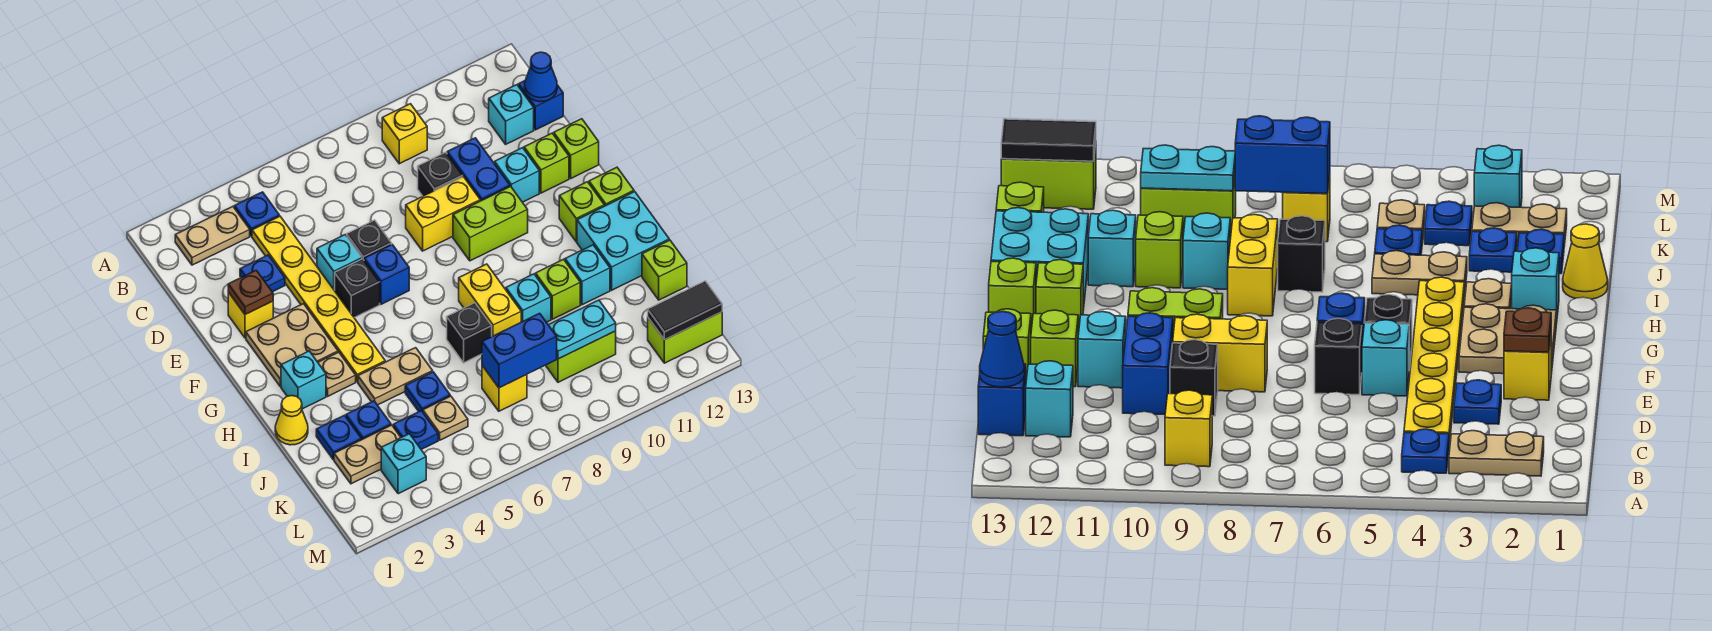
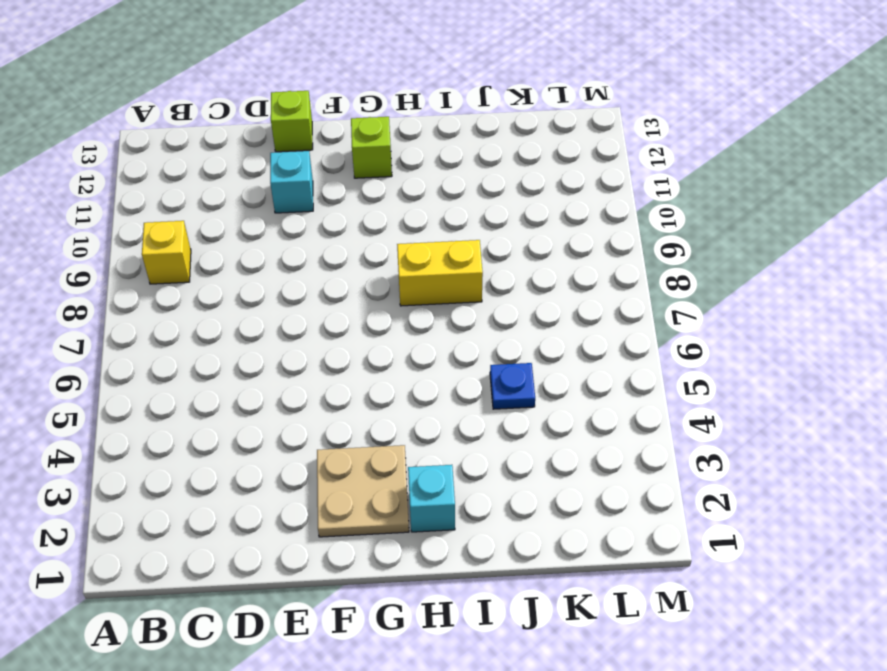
none -> tan 1x2 plate [175,207,250,265]
none -> blue 1x1 plate [234,192,279,236]
none -> yellow 1x6 plate [252,216,385,382]
none -> cyan 1x1 brick [489,85,534,144]

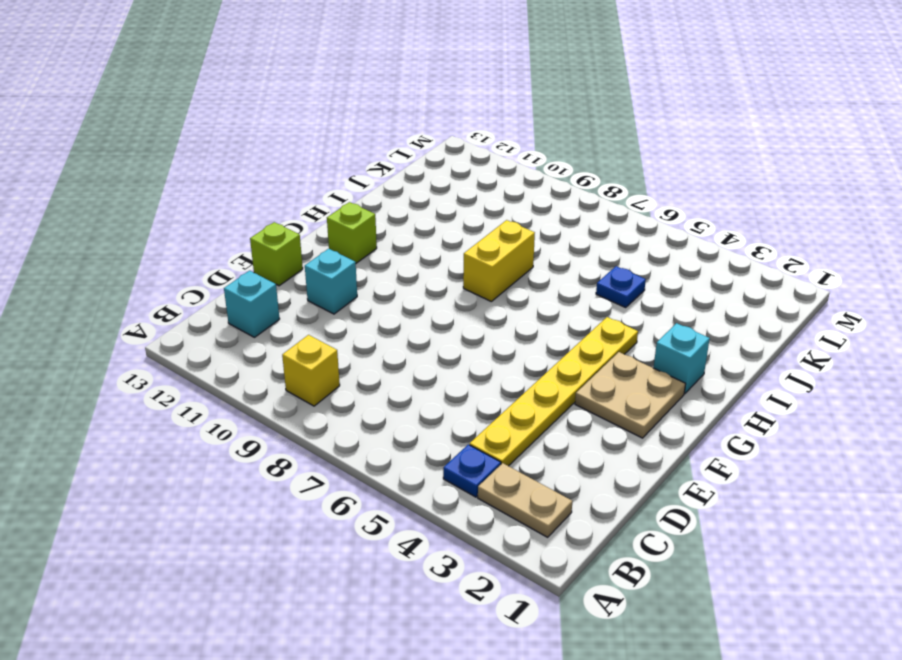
none -> blue 1x1 brick [518,81,563,130]
none -> blue 1x1 plate [240,255,285,292]
none -> black 1x1 brick [418,152,463,196]
none -> blue 1x2 brick [447,138,510,201]

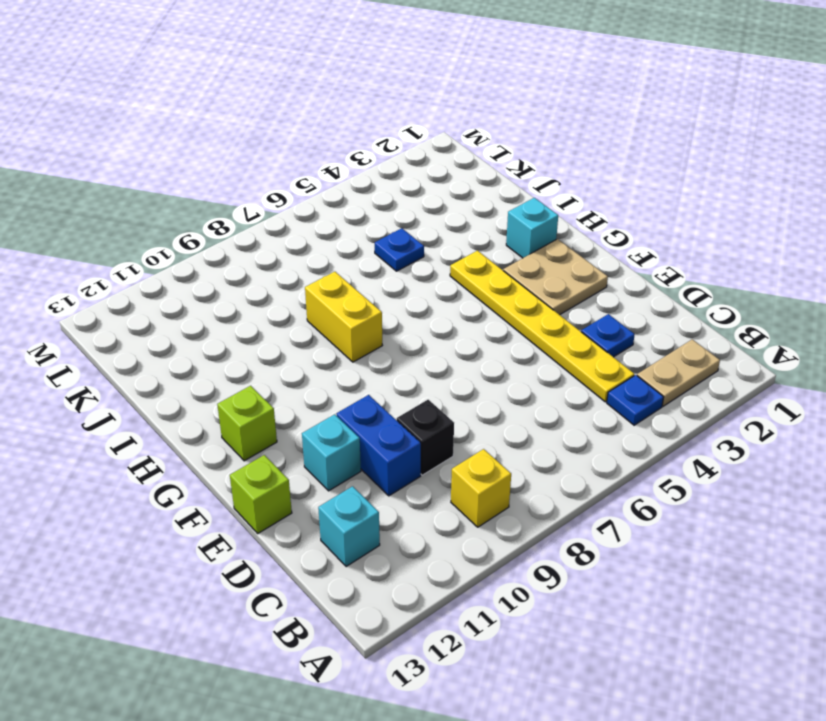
none -> blue 1x1 brick [518,81,563,130]
none -> yellow 1x1 brick [228,292,273,338]
none -> cyan 1x1 brick [317,235,362,291]
none -> black 1x1 brick [347,220,392,260]

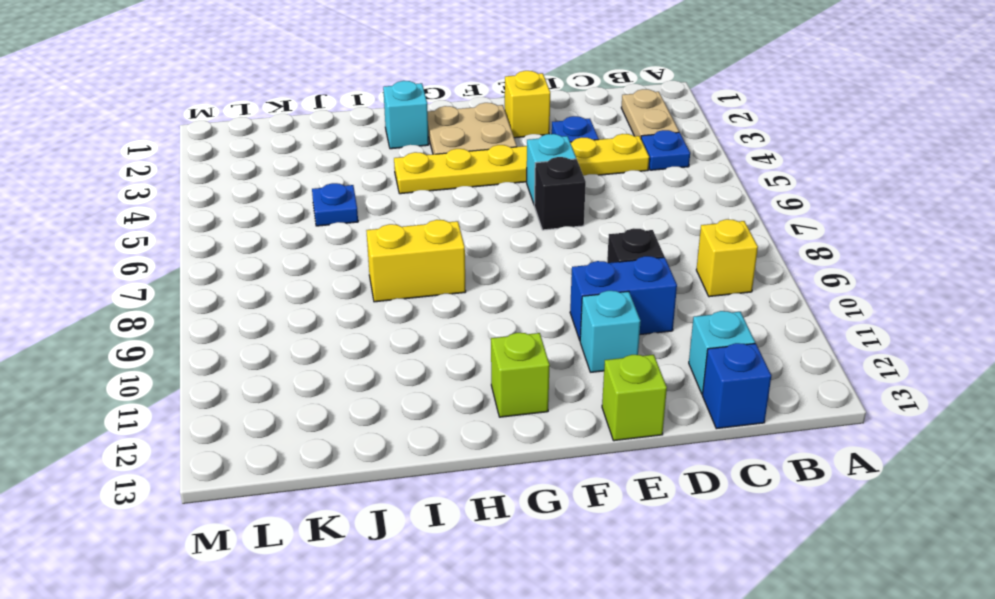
none -> yellow 1x2 brick [406,177,480,251]
none -> lime 1x1 brick [524,133,569,193]
none -> black 1x1 brick [335,259,380,318]
none -> blue 1x1 brick [364,245,409,304]

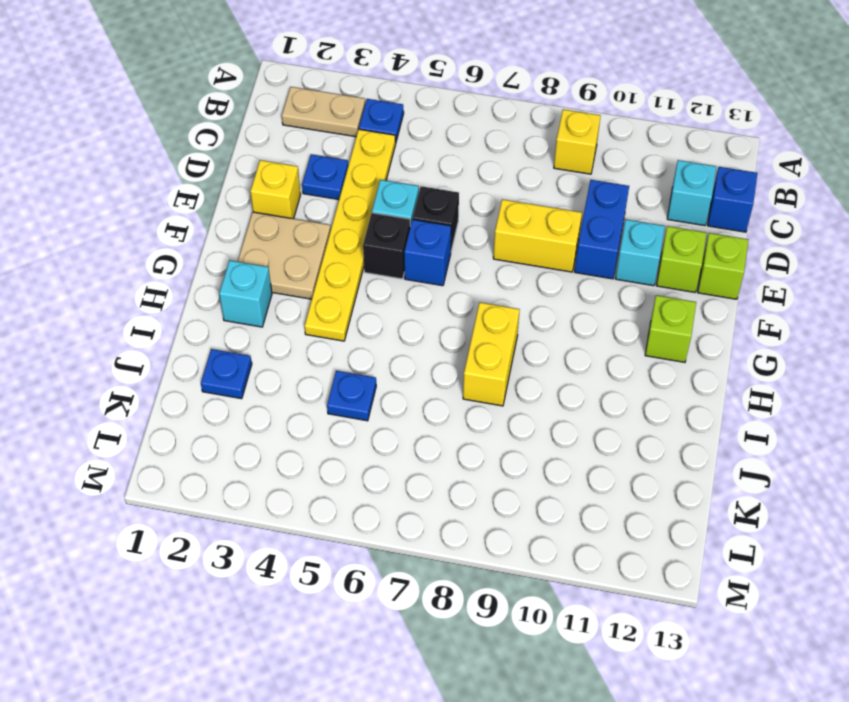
none -> black 1x1 brick [418,152,463,196]
none -> lime 1x2 brick [453,186,528,261]
none -> lime 1x1 brick [589,167,634,206]
none -> tan 1x1 plate [318,352,356,396]

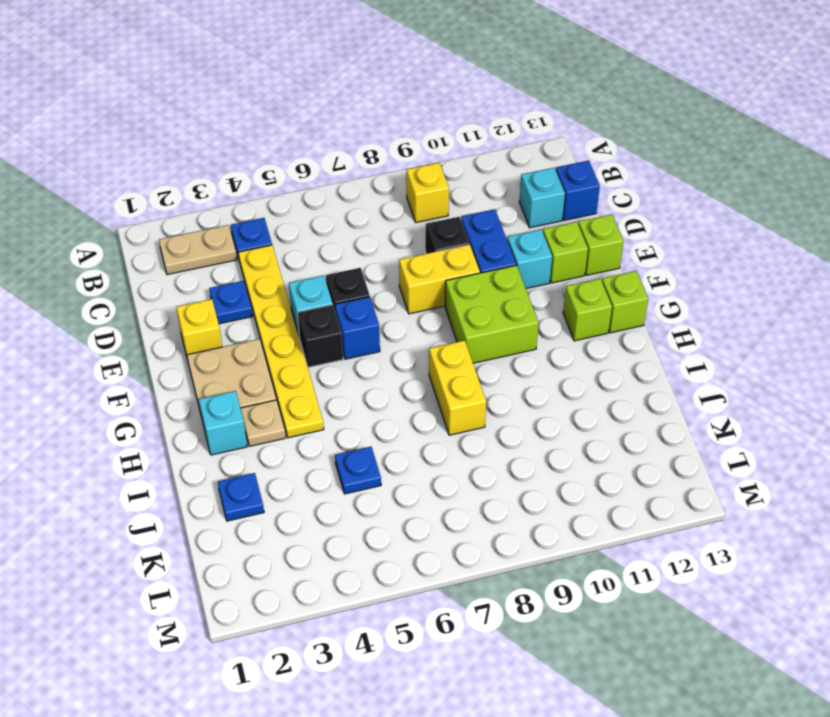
lime 2x2 brick [445,265,539,363] -> lime 1x2 brick [453,186,528,261]
none -> cyan 2x2 brick [577,192,669,290]
none -> yellow 1x1 cone [275,396,308,445]
none -> tan 1x2 plate [358,348,433,405]
none -> black 1x1 brick [447,303,492,363]

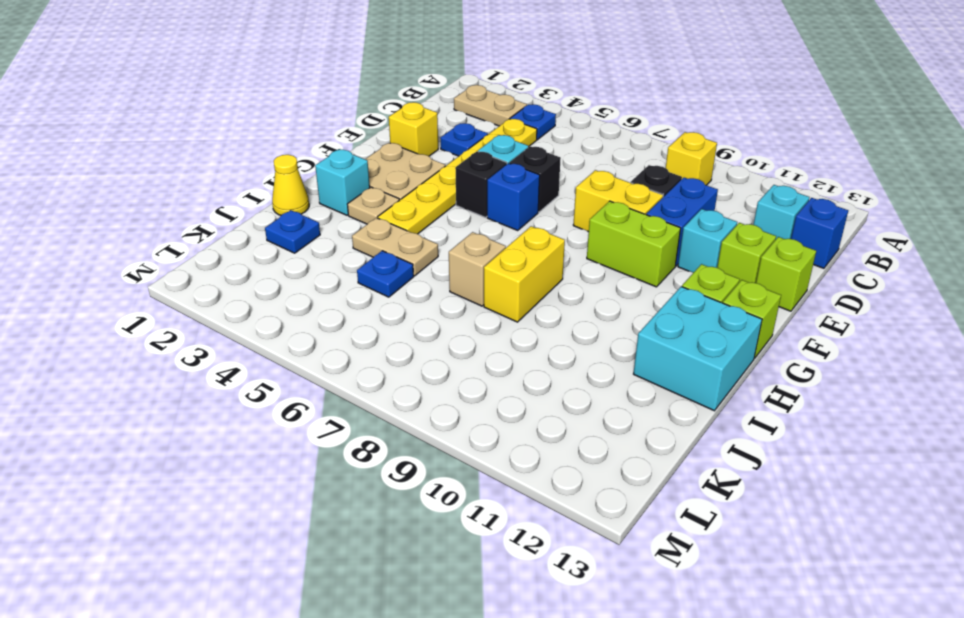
tan 1x1 brick [449,232,506,306] -> black 1x1 brick [447,303,492,363]
none -> cyan 1x1 brick [506,274,551,322]
none -> lime 1x1 brick [536,259,580,319]
none -> cyan 1x1 brick [565,245,610,305]
none -> blue 1x1 plate [346,401,391,440]

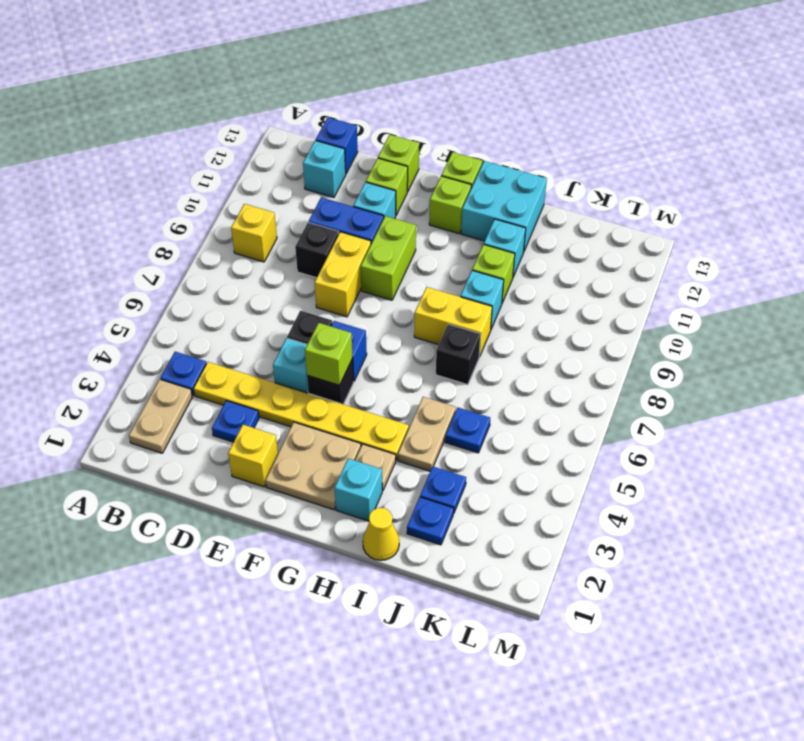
lime 1x1 brick [305,323,353,385] -> lime 1x1 brick moved to [642,240,687,300]
none -> tan 1x2 plate [334,425,401,484]
none -> blue 1x1 plate [393,411,438,449]
none -> tan 1x1 plate [423,396,468,440]
none -> yellow 1x1 brick [482,366,527,411]

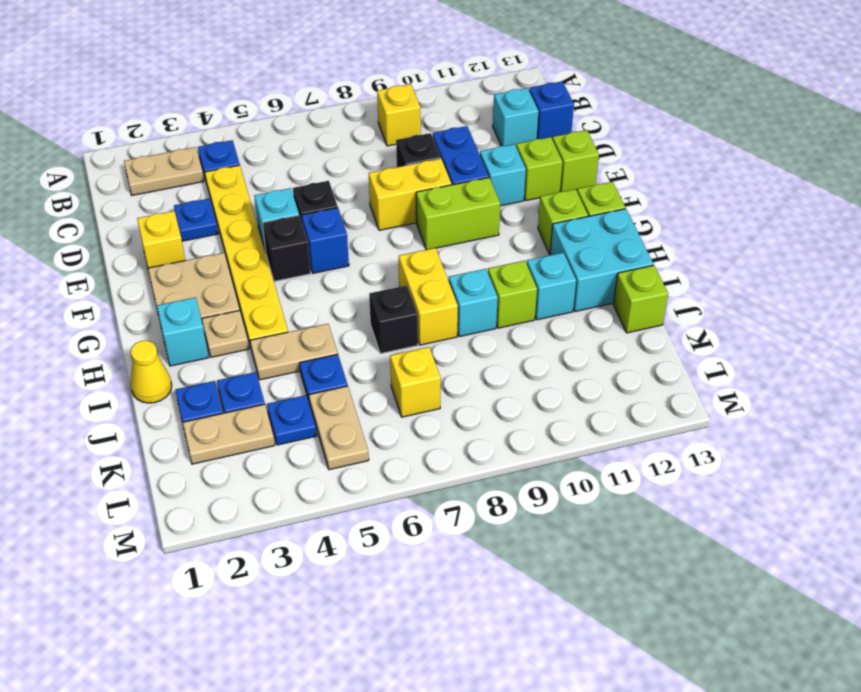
tan 1x2 plate [309,386,369,470] -> tan 1x1 plate [423,396,468,440]
none -> lime 1x2 brick [546,331,616,382]
none -> cyan 1x1 brick [381,434,426,494]
none -> lime 1x2 brick [648,312,722,363]
none -> blue 1x1 cone [525,52,557,102]

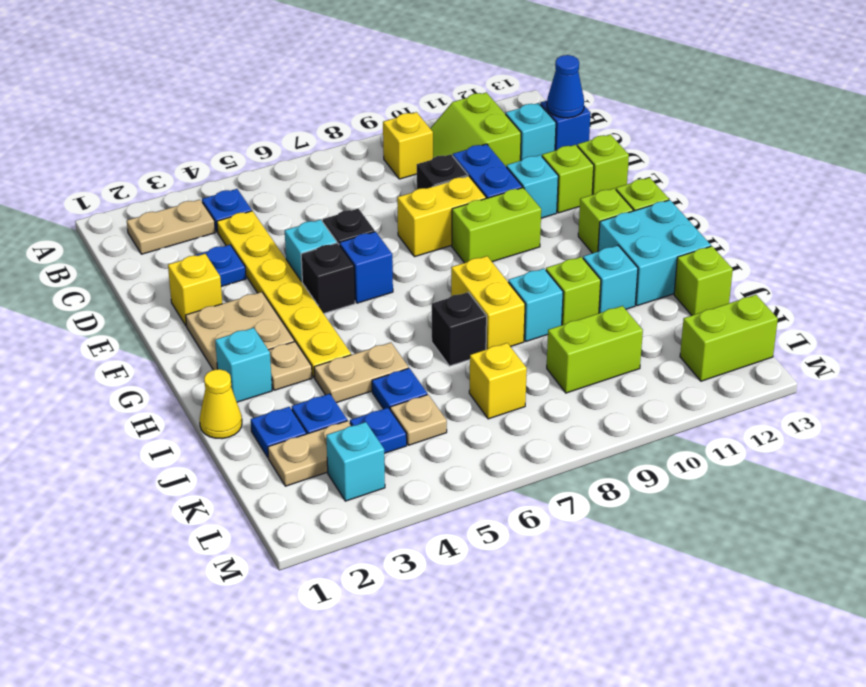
lime 2x2 slope [430,92,521,167] -> none
none -> brown 1x1 plate [228,270,273,314]
none -> blue 1x2 brick [482,313,557,388]
none -> cyan 1x2 plate [549,300,616,359]
none -> black 1x2 tile [648,281,722,340]

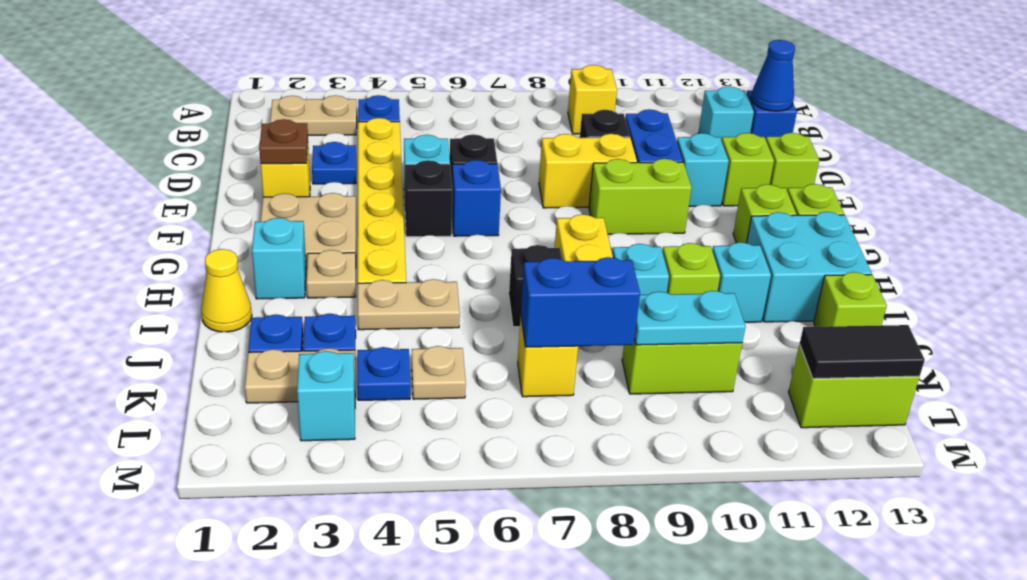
none -> blue 1x1 plate [405,372,450,412]

